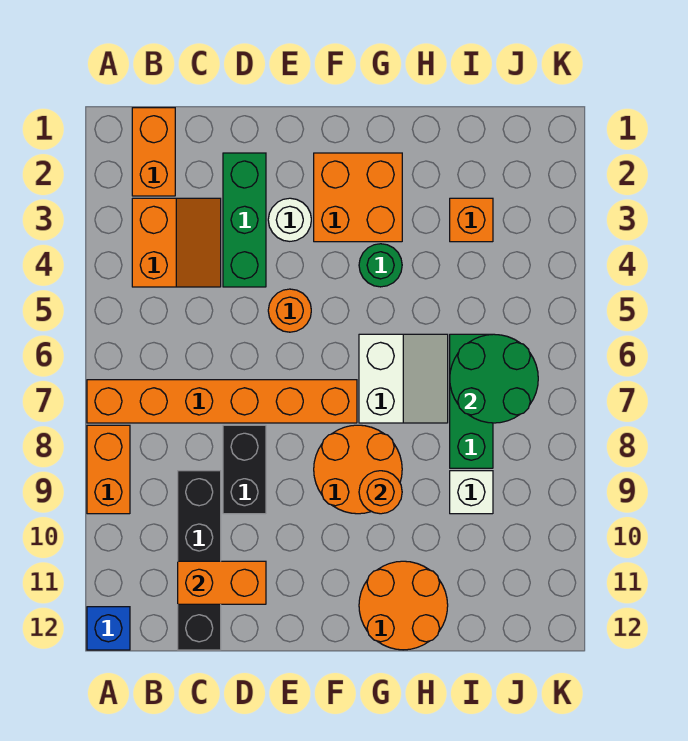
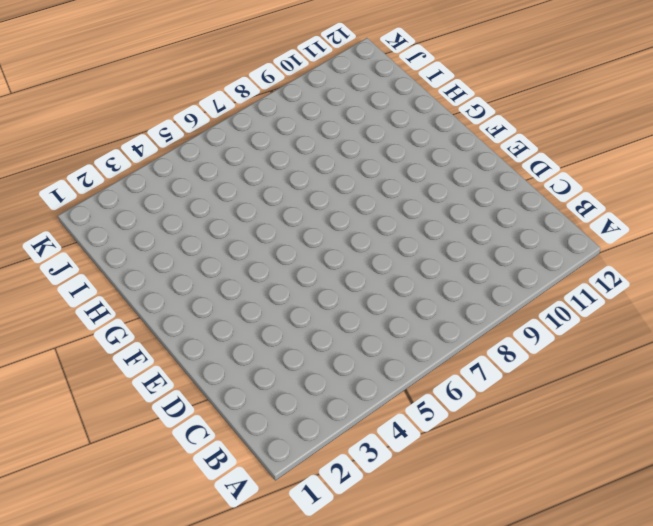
none -> orange 1x6 brick [87,380,357,423]
none -> orange 1x2 brick [87,425,130,514]
none -> blue 1x1 brick [87,607,130,650]

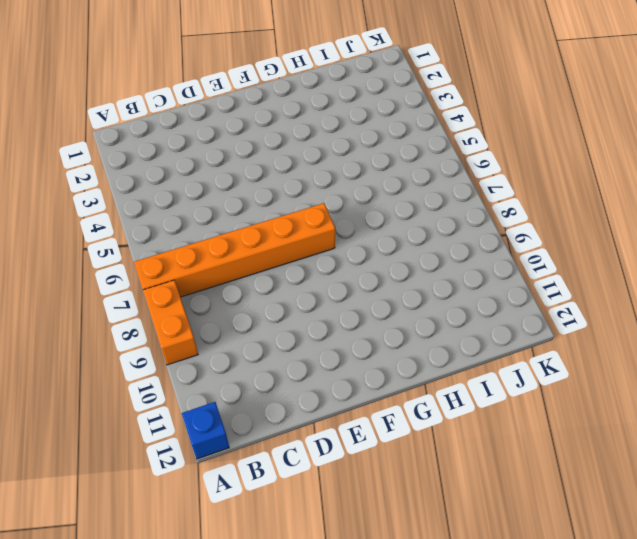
none -> orange 1x2 brick [132,108,175,196]
none -> orange 2x2 slope [132,198,221,287]
none -> black 1x4 brick [178,471,221,650]

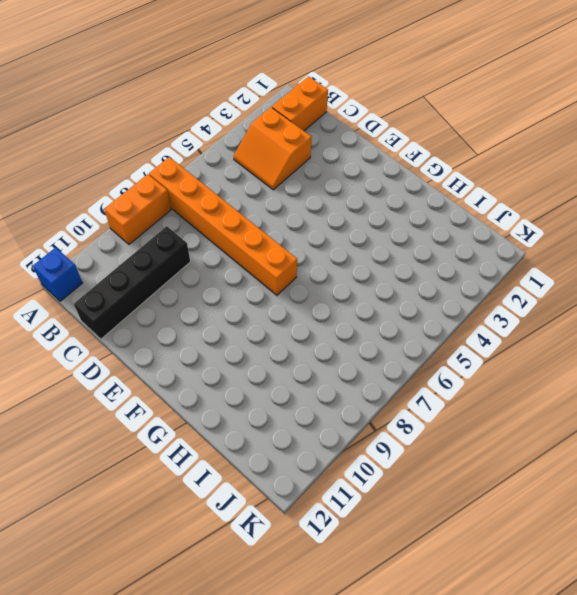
orange 2x2 slope [234,107,312,190] -> orange 2x2 slope turned to [132,198,221,287]
none -> green 1x3 brick [223,153,266,287]
none -> black 1x2 brick [223,425,266,514]
none -> white 1x1 round brick [268,198,311,241]

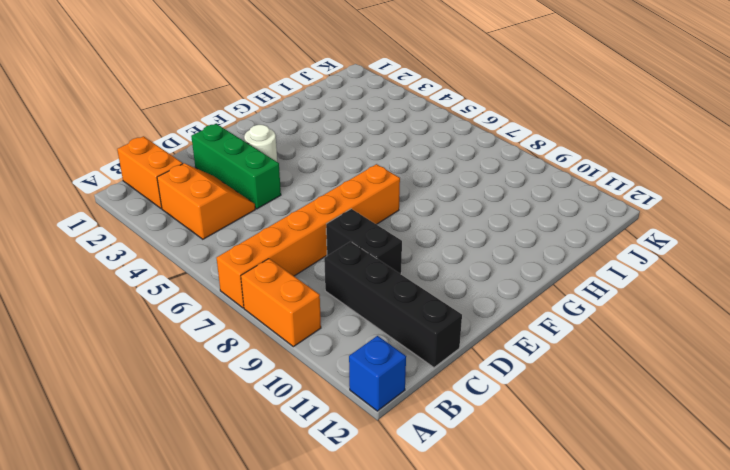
none -> orange 1x1 round brick [268,289,311,332]
none -> orange 2x2 brick [314,153,402,242]
none -> orange 2x2 round brick [314,425,402,514]

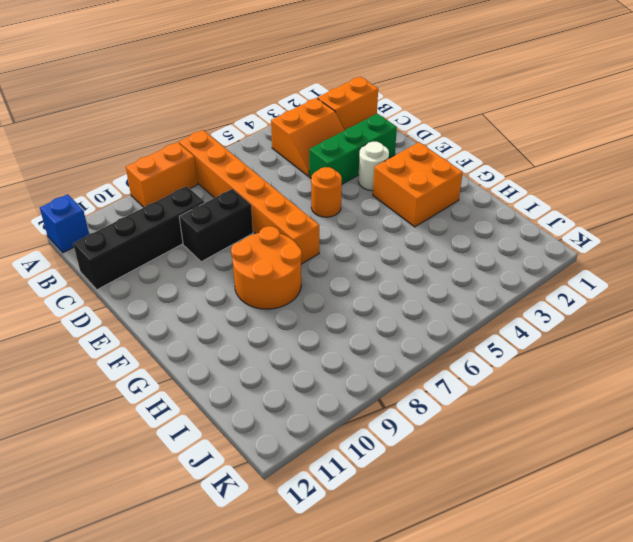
none -> green 1x1 round brick [359,244,402,287]
none -> white 2x2 slope [359,334,448,423]
none -> orange 2x2 round brick [359,561,448,650]

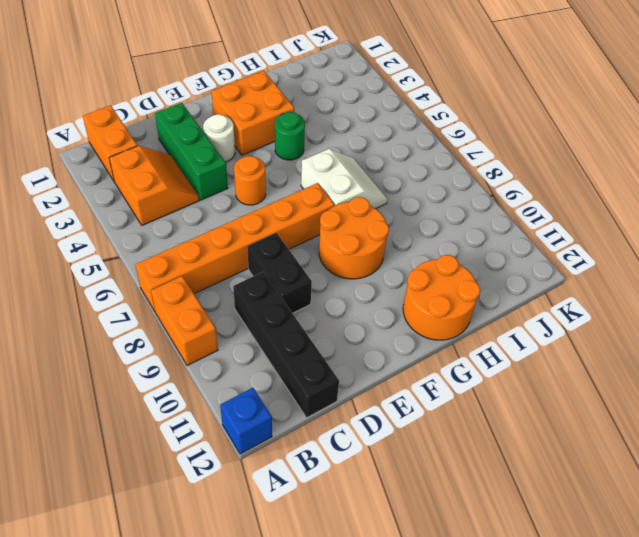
none -> orange 1x1 brick [450,198,493,242]
none -> green 1x3 brick [450,334,493,468]
none -> white 1x1 brick [450,471,493,514]

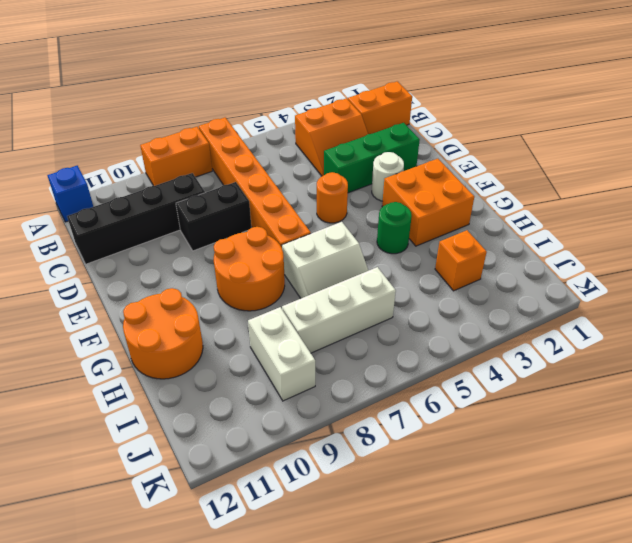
white 1x3 brick [282,267,396,353] -> green 1x3 brick [450,334,493,468]
white 1x2 brick [248,307,315,401] -> white 1x1 brick [450,471,493,514]
none -> orange 1x2 brick [178,561,266,604]
none -> orange 1x1 round brick [359,471,402,514]
none -> green 2x2 round brick [450,334,538,423]

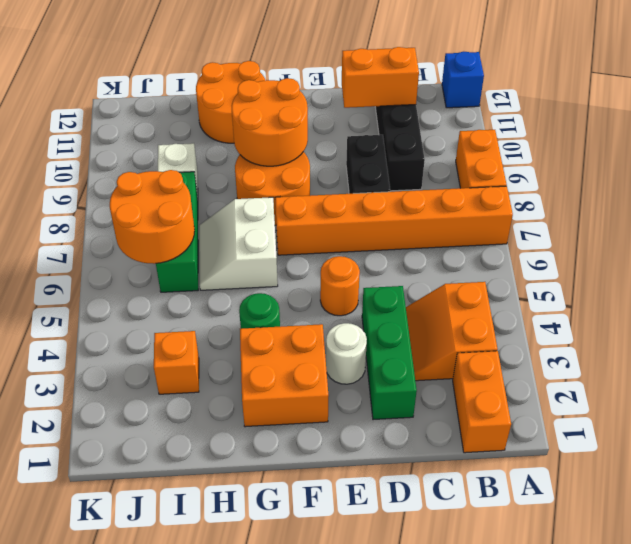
orange 2x2 round brick [232,78,308,166] -> orange 1x1 round brick [359,471,402,514]
orange 2x2 round brick [110,170,195,264] -> green 2x2 round brick [450,334,538,423]

